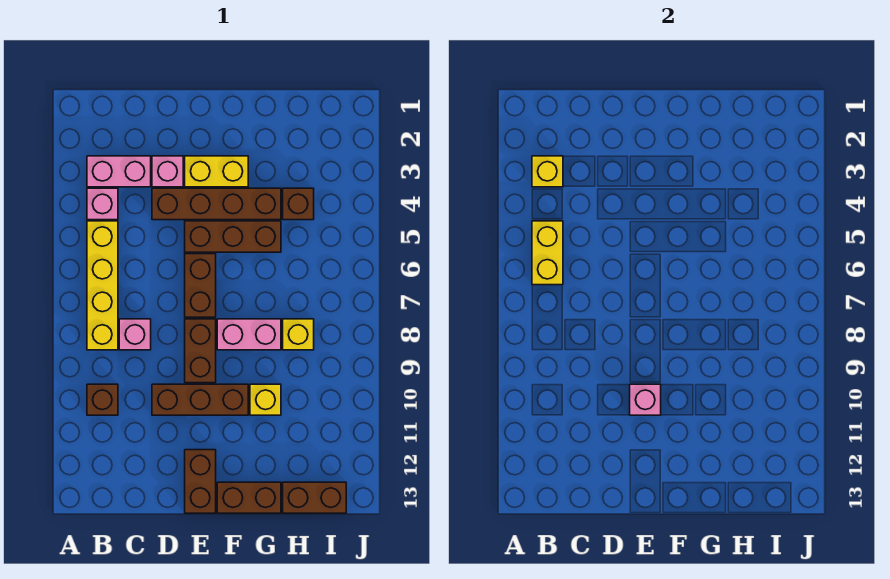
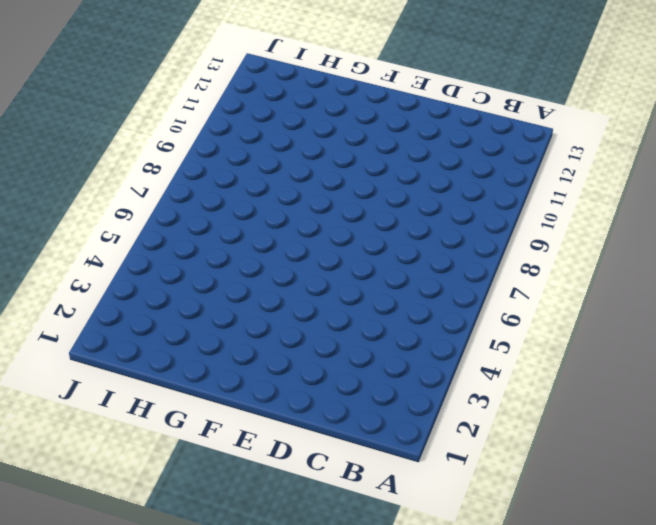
none -> pink 1x2 brick [87,156,151,187]
none -> pink 1x1 brick [87,188,118,220]
none -> yellow 1x4 brick [87,221,118,350]

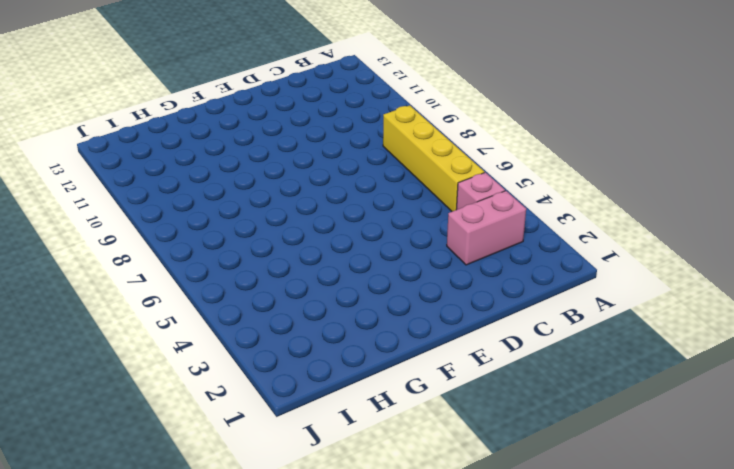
none -> brown 1x1 brick [87,384,118,415]
none -> pink 1x1 brick [119,319,151,350]
none -> pink 1x1 brick [152,156,183,187]

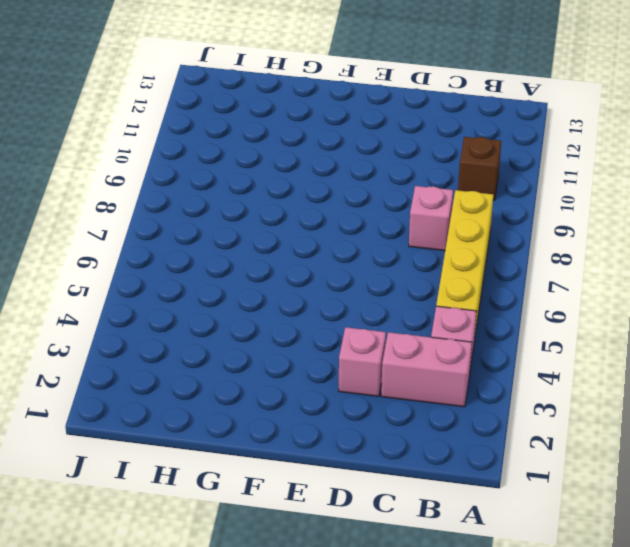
none -> brown 1x4 brick [152,188,281,220]
none -> brown 1x3 brick [152,384,248,415]
none -> yellow 1x2 brick [185,156,248,187]

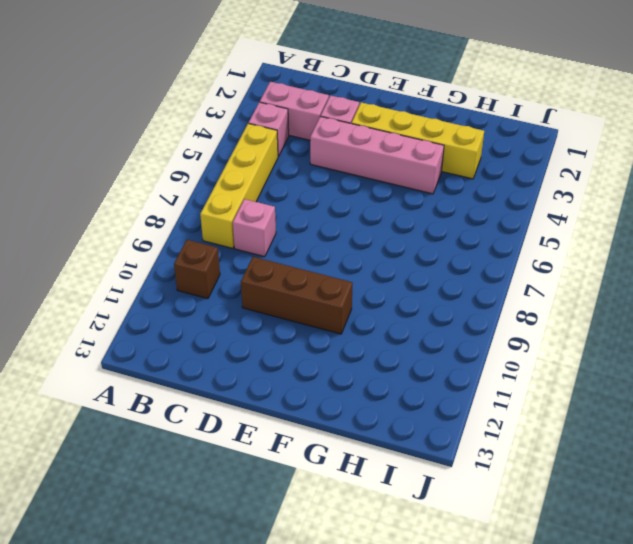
pink 1x4 brick [310,116,444,194] -> brown 1x4 brick [152,188,281,220]
yellow 1x4 brick [352,102,484,179] -> yellow 1x2 brick [185,156,248,187]
none -> brown 1x3 brick [185,221,281,252]
none -> brown 1x2 brick [185,254,216,317]
none -> brown 1x2 brick [185,319,216,383]

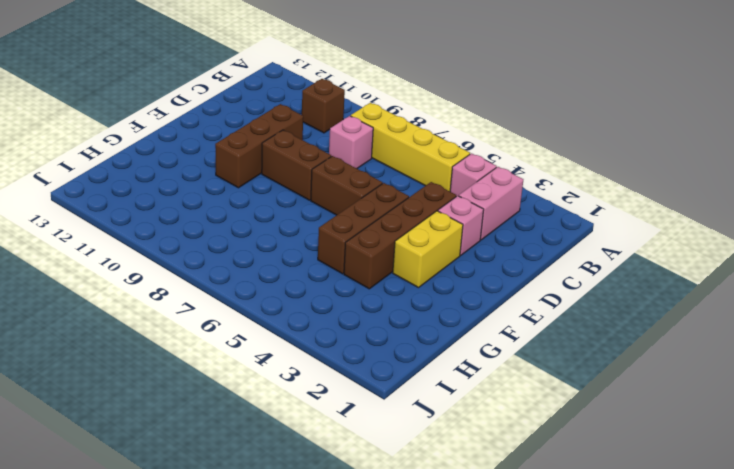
none -> brown 1x2 brick [185,450,216,513]
none -> pink 1x2 brick [217,319,281,350]
none -> brown 1x2 brick [217,482,281,513]

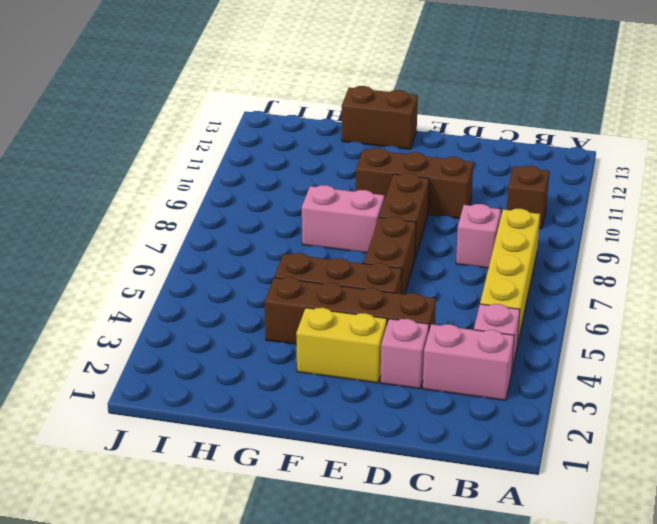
none -> brown 1x2 brick [185,450,216,513]
none -> yellow 1x1 brick [250,384,281,415]
none -> brown 1x1 brick [283,188,314,220]

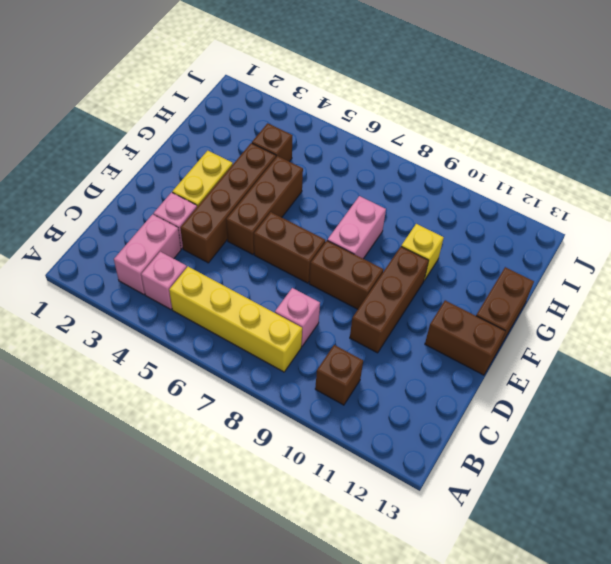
none -> yellow 1x1 brick [283,319,314,350]
none -> brown 1x2 brick [283,482,346,513]
none -> yellow 1x1 brick [532,156,563,187]

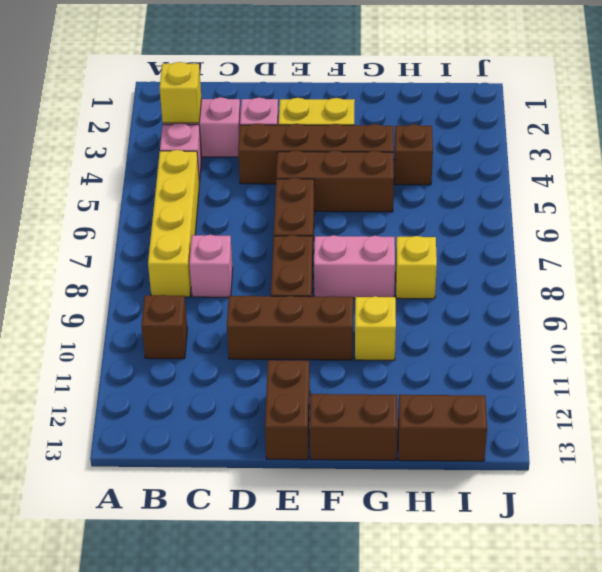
none -> yellow 1x2 brick [532,221,563,285]
none -> pink 1x1 brick [630,384,661,415]

